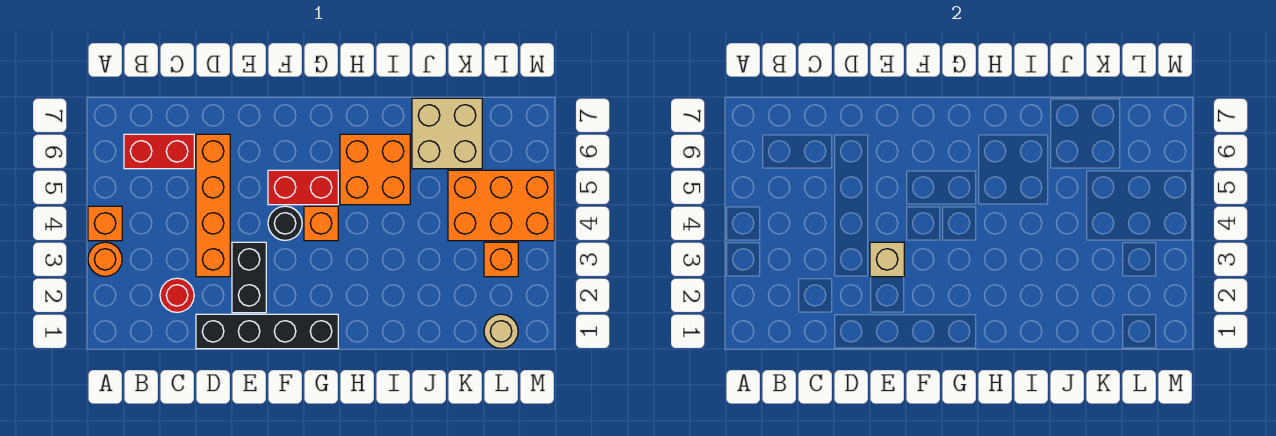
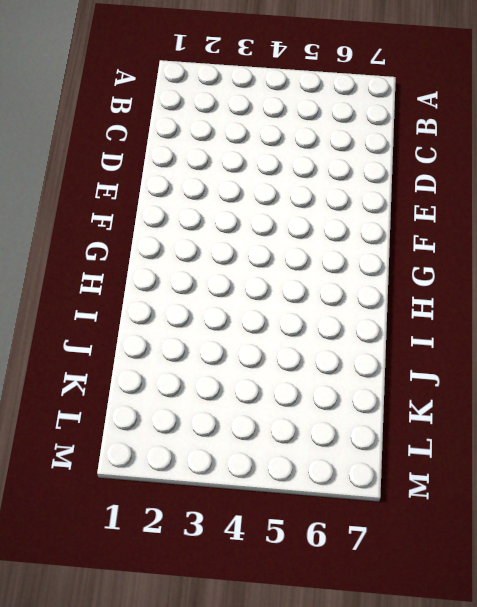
none -> orange 1x1 round brick [88,242,122,276]
none -> orange 1x1 brick [88,206,122,241]
none -> red 1x2 brick [124,134,194,169]

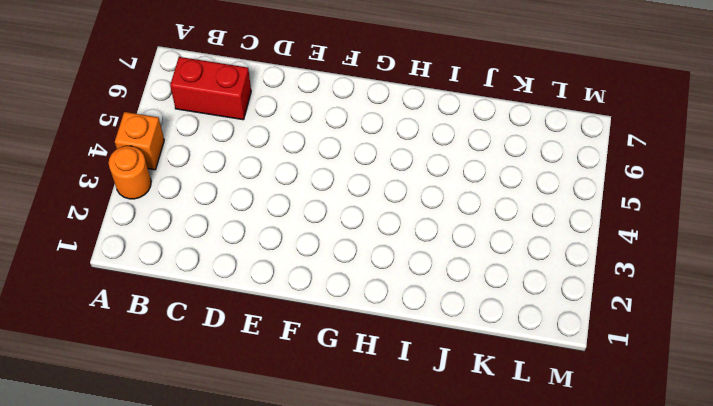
none -> red 1x1 round brick [160,278,194,312]
none -> black 1x4 brick [196,314,338,349]
none -> orange 1x4 brick [196,134,230,277]

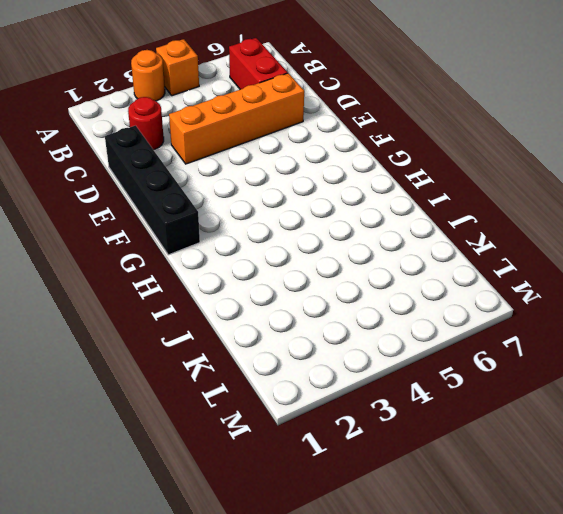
none -> black 1x2 brick [232,242,266,313]
none -> black 1x1 round brick [268,206,302,240]
none -> red 1x2 brick [268,170,338,205]

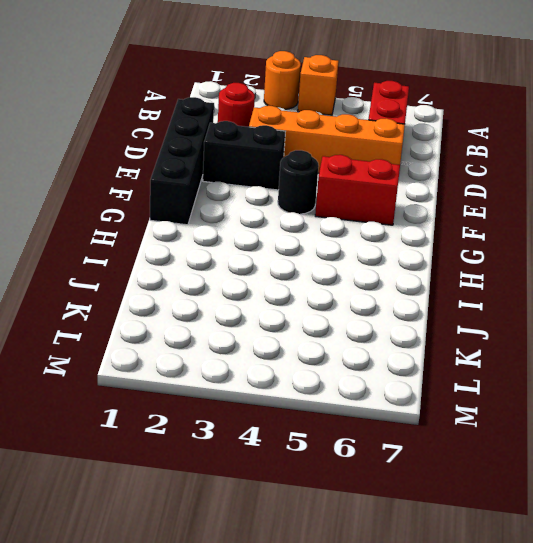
red 1x2 brick [315,155,400,225] -> red 1x2 brick turned to [268,170,338,205]
none -> orange 1x1 brick [304,206,338,241]
none -> orange 2x2 brick [340,134,410,205]
none -> tan 2x2 brick [412,98,482,169]

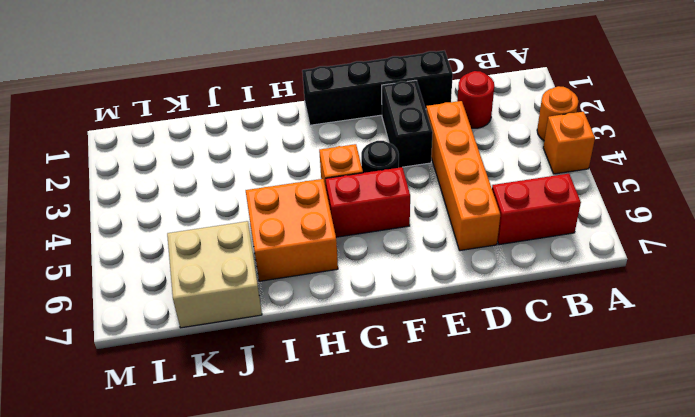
none -> orange 2x3 brick [448,170,554,241]
none -> tan 1x1 round brick [484,314,518,348]
none -> orange 1x1 brick [484,242,518,277]

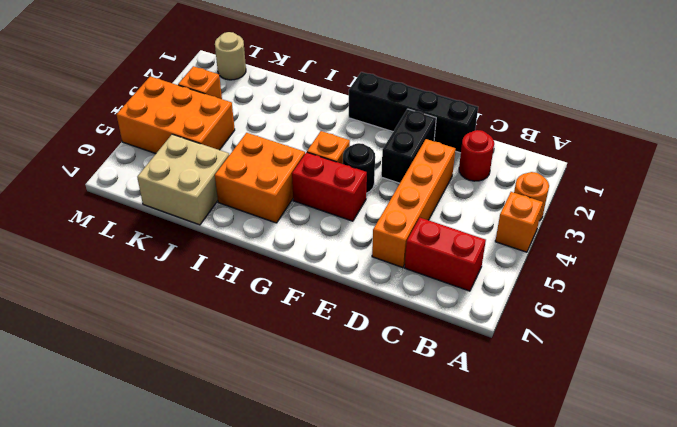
none -> tan 1x1 brick [870,242,904,277]

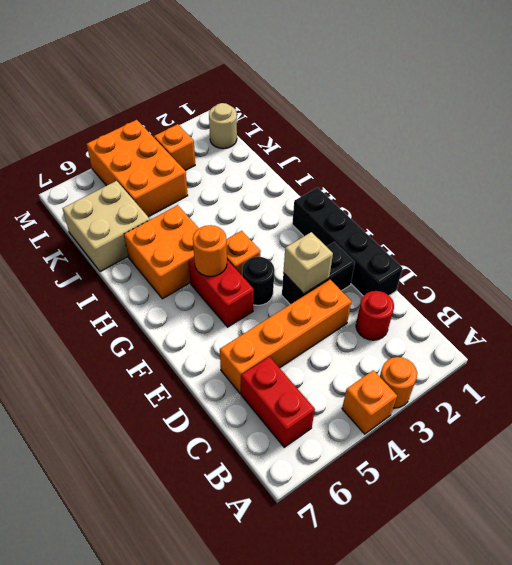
orange 1x1 round brick [193,225,227,277] -> none

